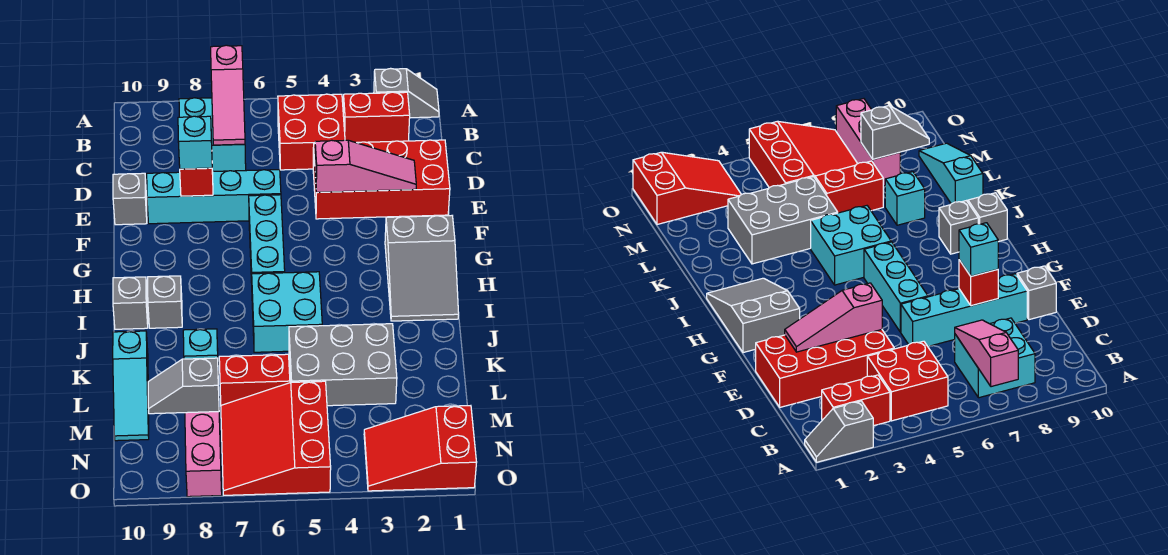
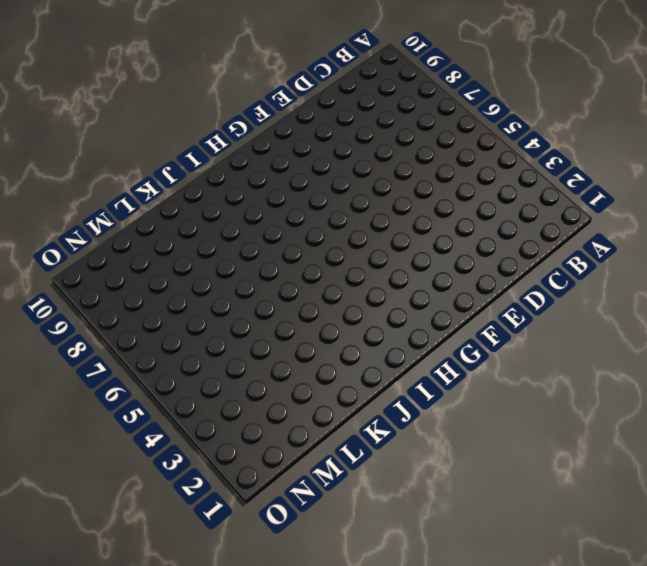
none -> grey 1x2 slope [374,68,439,118]
none -> red 1x2 brick [343,92,410,143]
none -> red 2x2 brick [278,94,345,170]

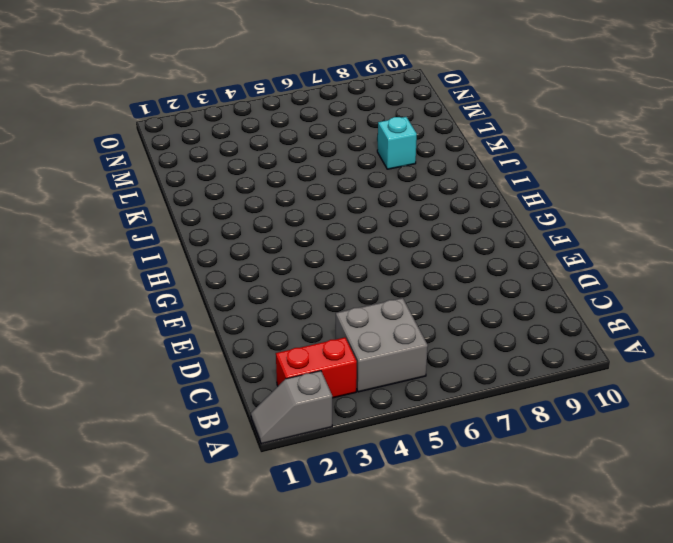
grey 2x2 brick [336,298,428,392] -> red 2x2 brick [278,94,345,170]
none -> cyan 2x2 brick [179,98,246,171]
none -> red 2x4 brick [313,140,450,219]
none -> cyan 1x4 brick [147,170,281,224]

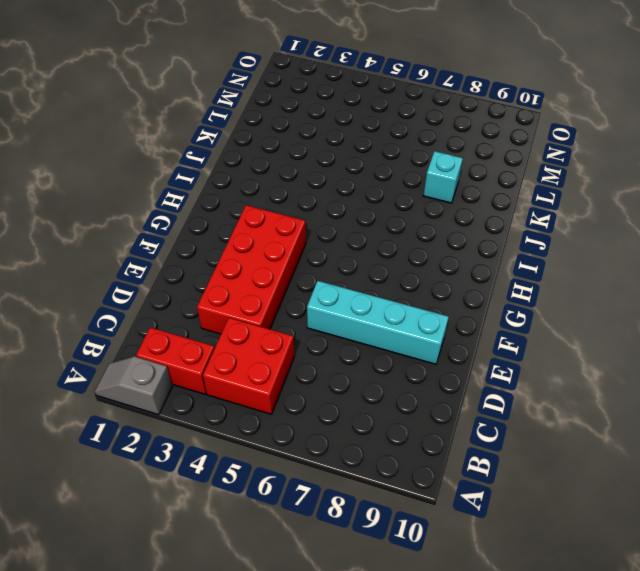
red 2x4 brick [197,205,306,334] -> red 2x4 brick turned to [313,140,450,219]
none -> cyan 2x2 brick [179,98,246,171]
none -> grey 1x1 brick [113,173,147,225]
none -> cyan 1x3 brick [249,195,285,283]

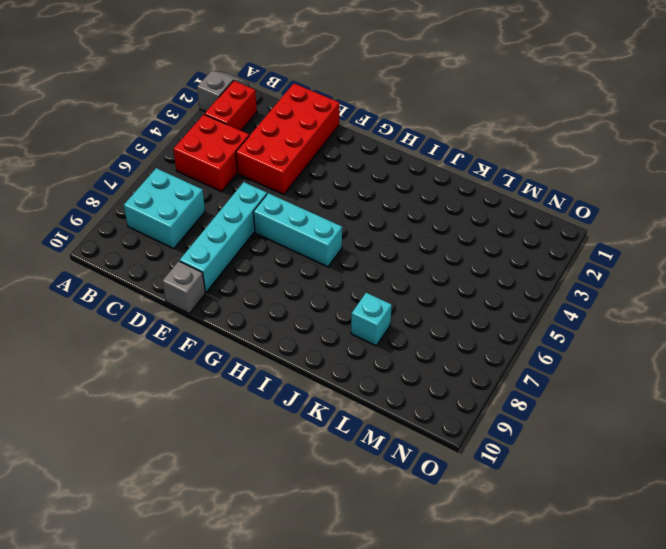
none -> grey 2x3 slope [385,216,459,321]
none -> cyan 2x2 brick [252,272,322,352]
none -> grey 1x1 brick [148,276,182,328]

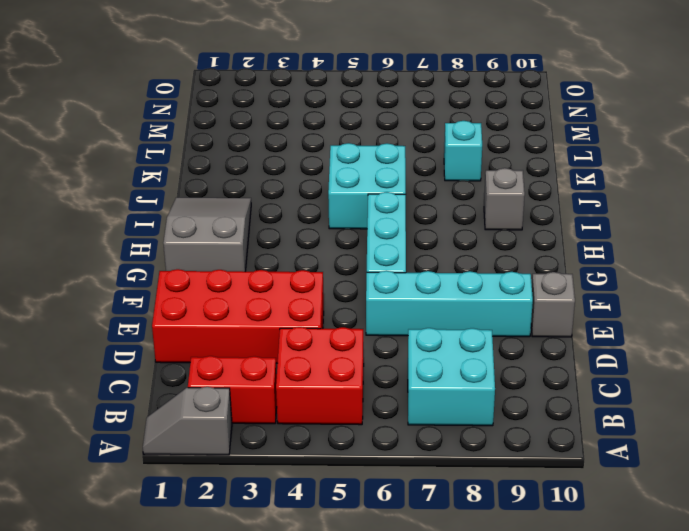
none -> grey 1x1 brick [113,277,148,329]
none -> grey 2x3 brick [289,324,397,406]
none -> cyan 1x3 slope [113,331,149,441]

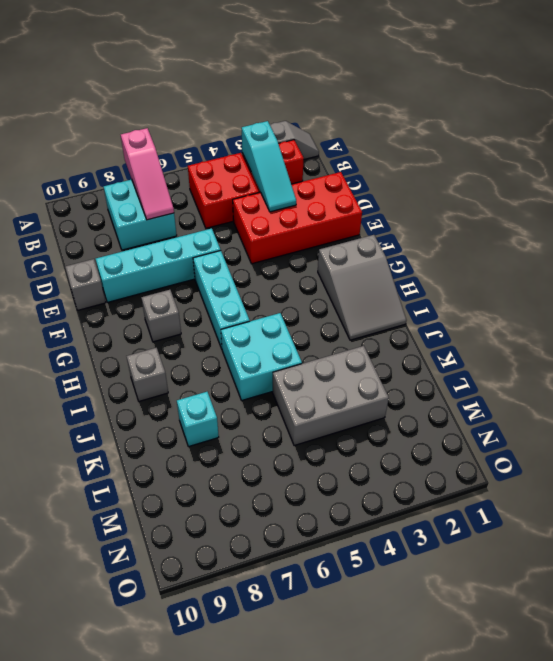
cyan 1x3 slope [242,121,296,212] -> cyan 1x3 slope moved to [113,331,149,441]
grey 1x1 brick [141,290,181,342] -> grey 1x1 brick moved to [113,277,148,329]
none -> red 1x2 brick [219,354,290,405]
none -> red 3x3 slope [221,381,331,495]
none -> pink 1x3 brick [185,412,222,497]

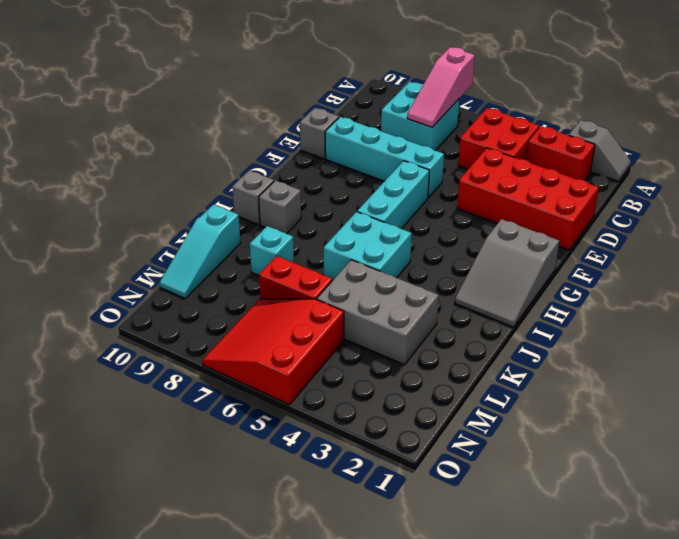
none -> pink 1x3 brick [185,412,222,497]
none -> red 2x3 slope [364,406,477,491]
none -> pink 1x3 slope [315,140,416,192]

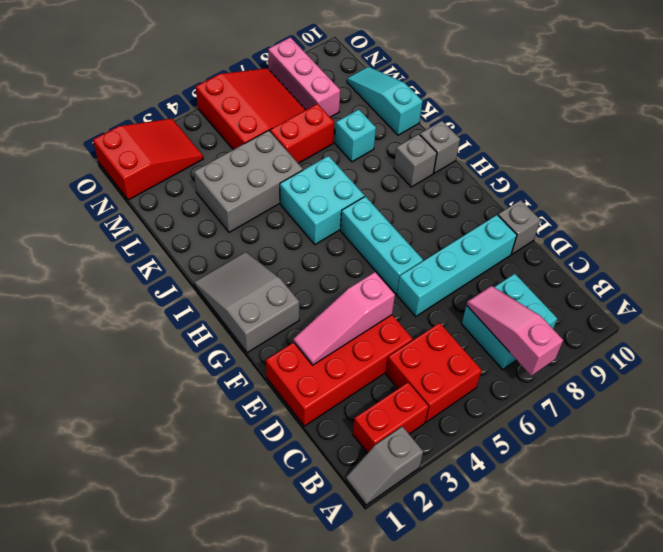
none -> red 1x1 brick [180,168,213,196]
none -> grey 1x2 slope [148,358,219,414]
none -> cyan 1x1 brick [178,116,212,169]

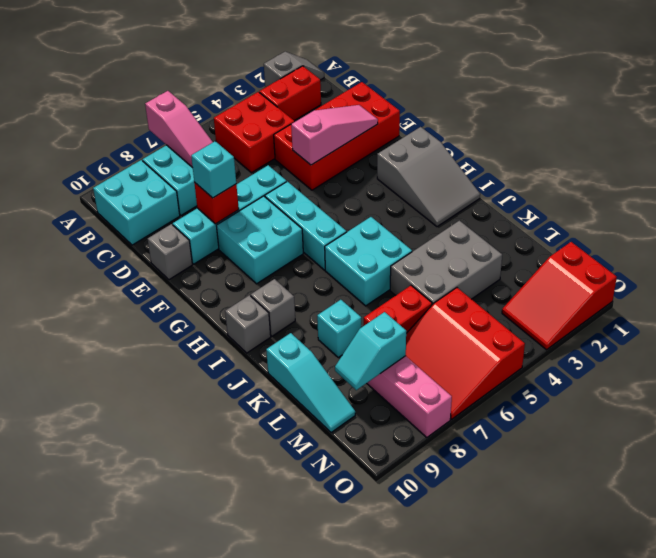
cyan 2x2 brick [93,160,180,245] -> none
cyan 2x2 brick [216,196,303,284] -> none
cyan 1x2 slope [335,312,406,390] -> grey 1x2 slope [148,358,219,414]

